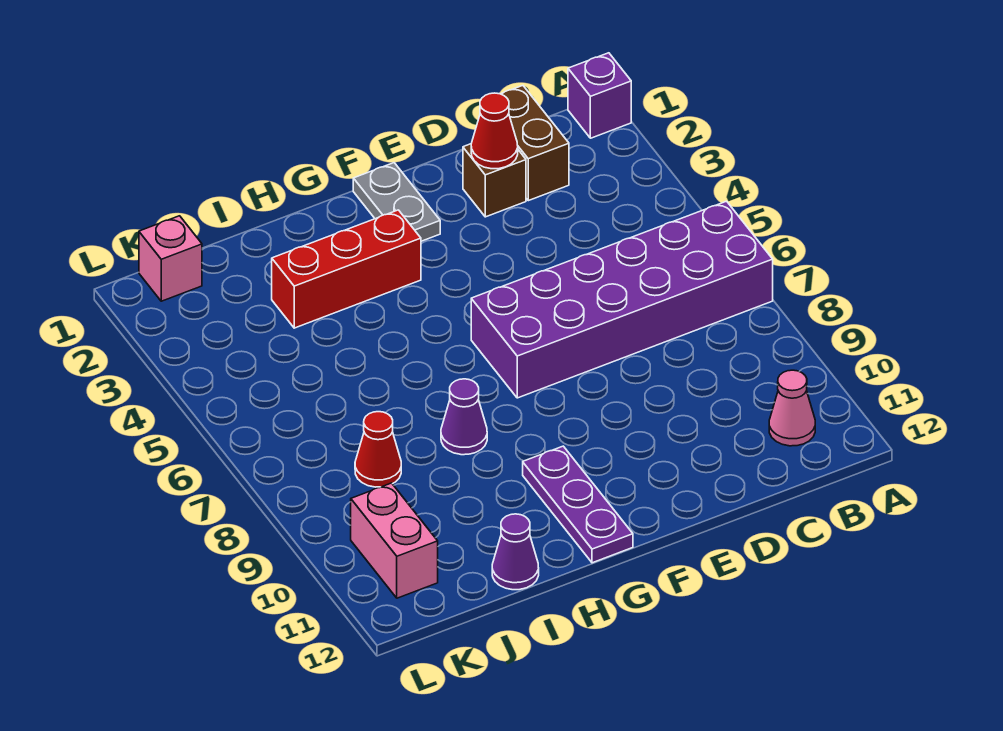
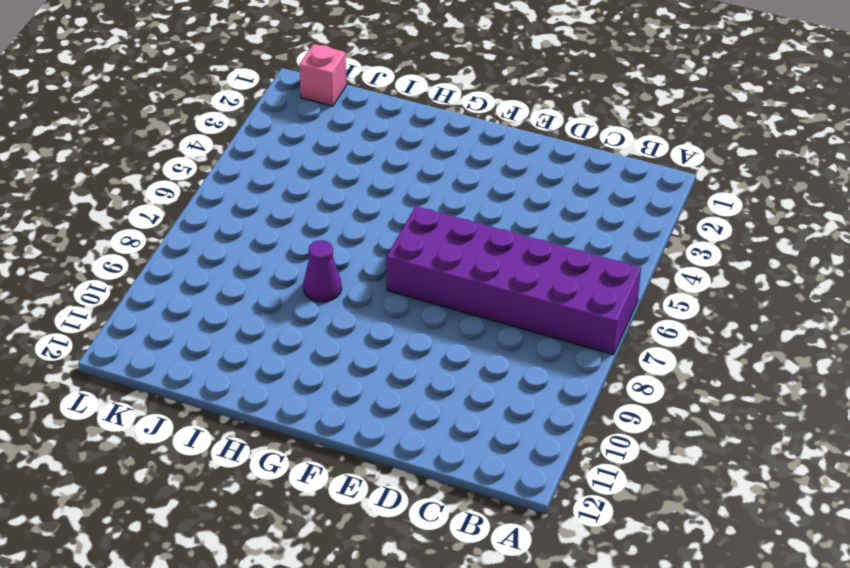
none -> purple 1x1 brick [568,53,631,138]
none -> pink 1x1 cone [769,370,815,446]
none -> brown 1x2 brick [501,86,569,201]

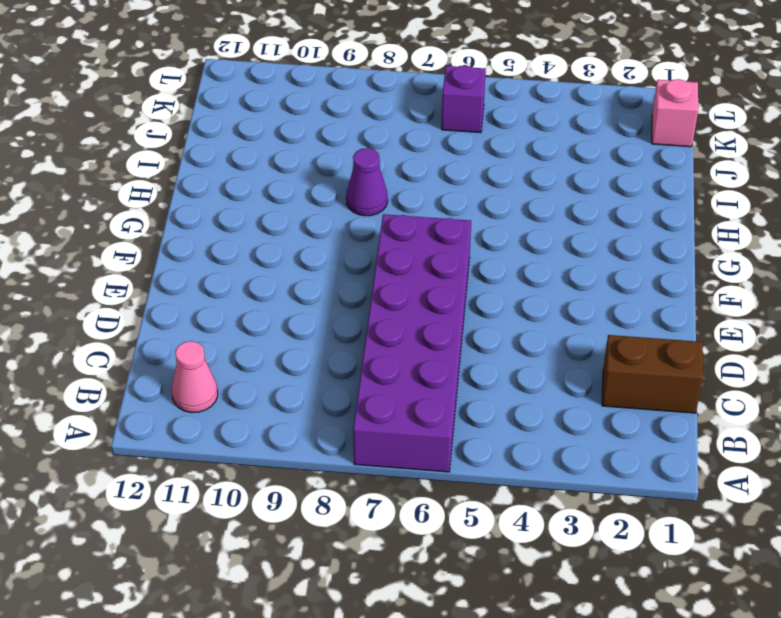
purple 1x1 brick [442,65,486,133] -> purple 1x1 brick moved to [568,53,631,138]
none -> brown 1x1 brick [463,144,526,217]
none -> grey 1x2 plate [353,163,440,241]
none -> red 1x3 brick [272,210,421,328]

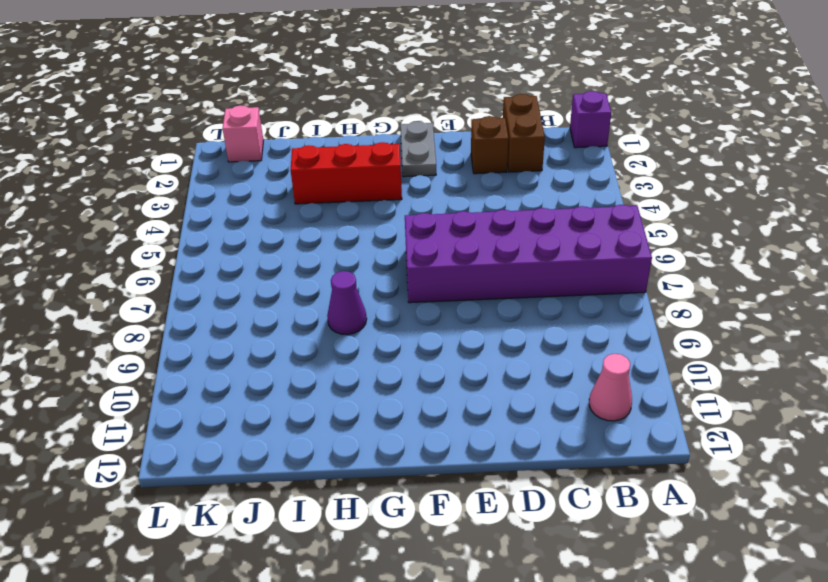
none -> purple 1x3 plate [523,446,633,563]
none -> purple 1x1 cone [492,514,539,590]
none -> red 1x1 cone [355,412,401,487]

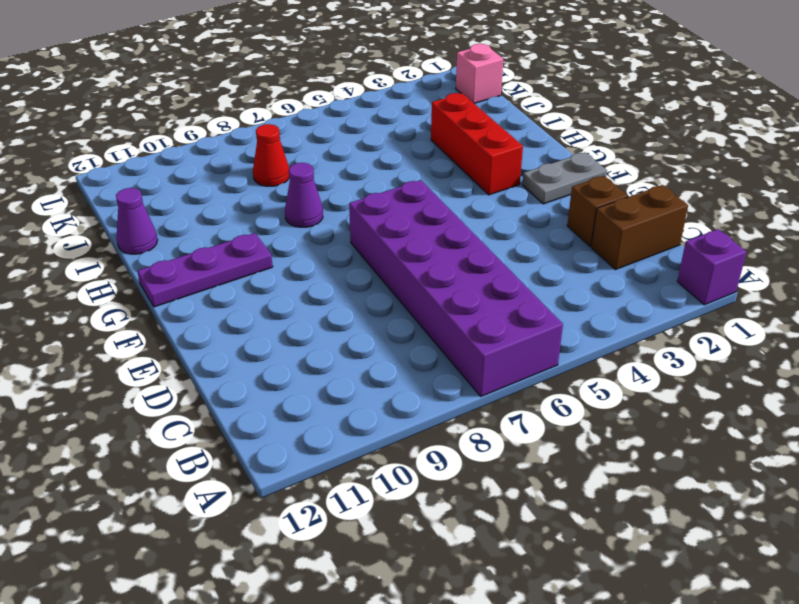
none -> pink 1x1 cone [769,370,815,446]
none -> pink 1x2 brick [351,483,438,598]
none -> red 1x1 cone [471,93,518,169]

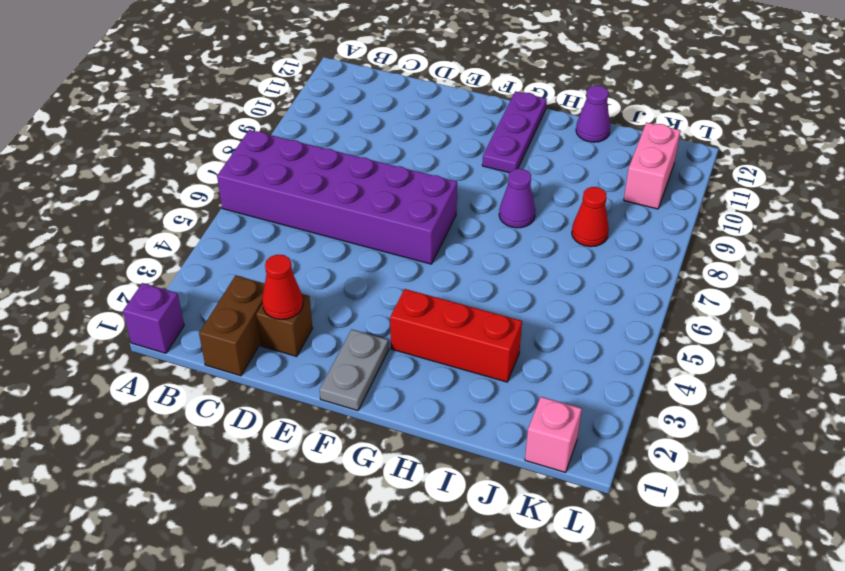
none -> pink 1x1 cone [769,370,815,446]

